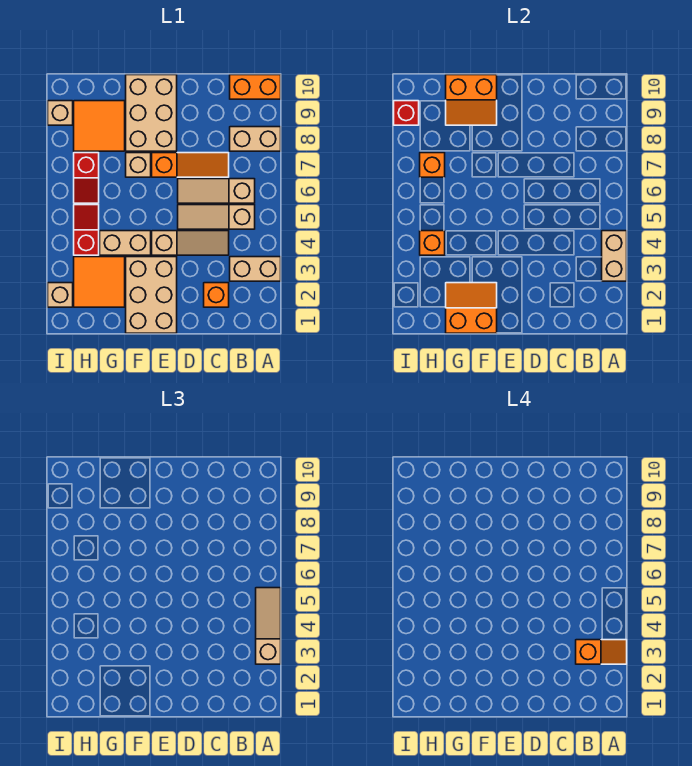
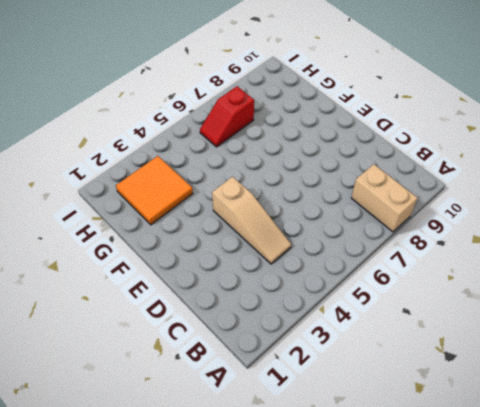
none -> tan 1x2 brick [230,257,281,281]
none -> orange 1x2 brick [230,75,281,99]
none -> tan 1x3 slope [178,205,255,229]

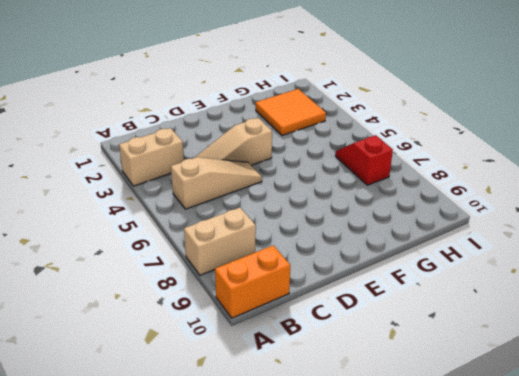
none -> tan 1x3 slope [178,179,255,203]
none -> orange 1x1 brick [204,283,229,307]
none -> orange 1x3 slope [152,153,229,177]

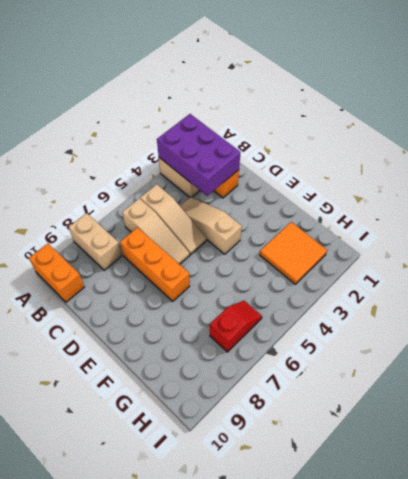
purple 2x3 brick [157,114,241,196] -> tan 1x2 brick [602,231,627,281]
orange 1x3 brick [120,227,190,301] -> orange 1x3 slope [152,153,229,177]
none -> tan 2x3 brick [126,257,177,333]
none -> tan 2x3 brick [126,75,177,151]
none -> tan 1x2 brick [100,231,151,255]

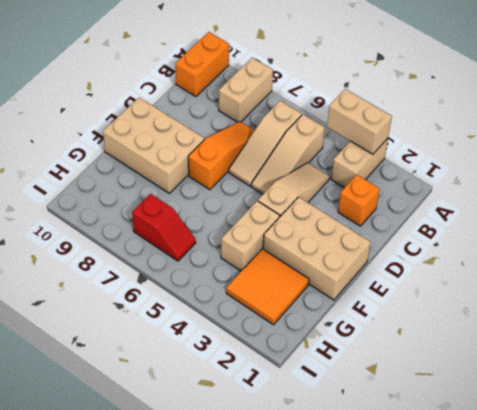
none -> tan 1x1 brick [126,153,151,177]
none -> orange 2x2 tile [74,101,125,151]
none -> red 1x2 slope [74,205,99,255]

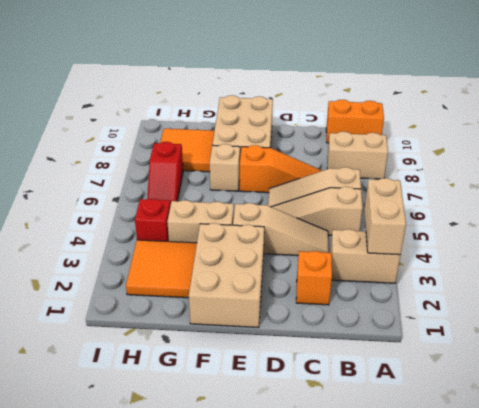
none -> tan 1x1 brick [48,283,73,307]
none -> tan 1x1 brick [48,101,73,125]
none -> orange 2x2 slope [446,283,497,333]

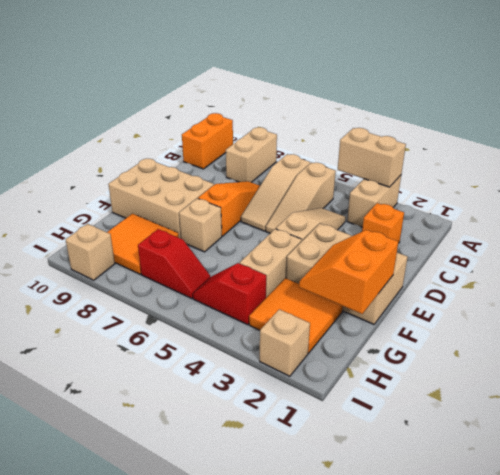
none -> orange 2x2 slope [446,75,497,125]
none -> orange 1x1 brick [420,231,445,255]
none -> orange 1x1 brick [420,153,445,177]

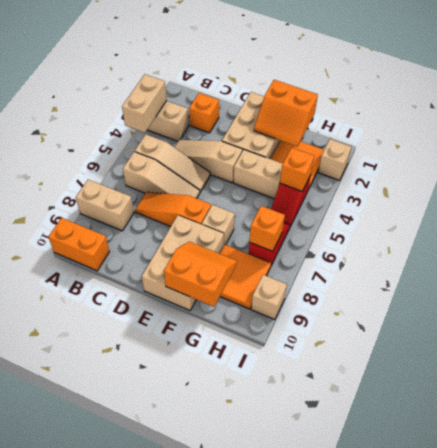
none -> red 1x1 brick [394,101,419,125]
none -> tan 1x3 slope [256,588,281,664]
none -> orange 1x2 slope [576,640,627,664]

